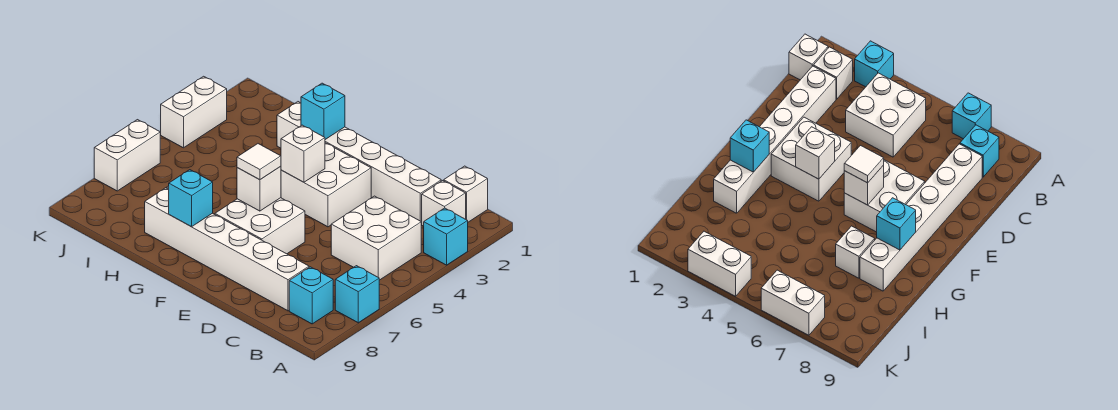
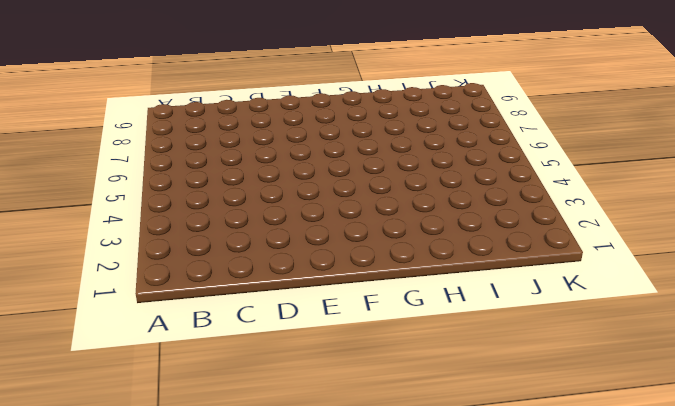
none -> cyan 1x1 brick [424,208,468,265]
none -> cyan 1x1 brick [335,266,379,323]
none -> white 1x1 brick [444,166,488,222]

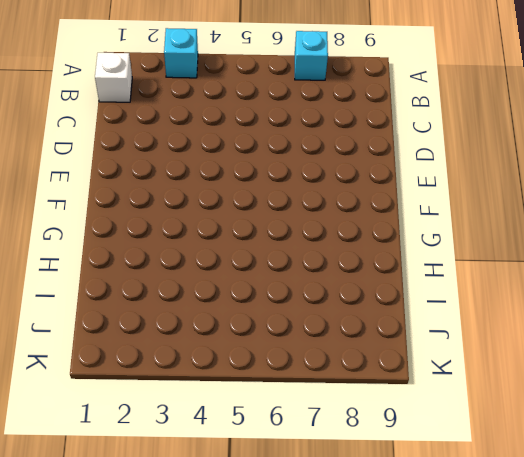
none -> white 1x1 brick [422,181,466,226]
none -> white 2x2 brick [331,196,421,280]
none -> cyan 1x1 brick [289,267,333,324]

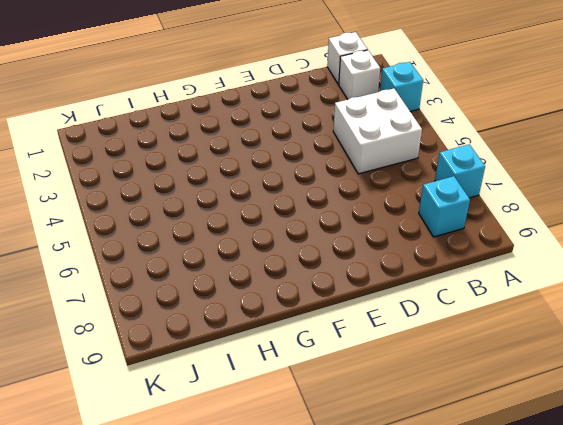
none -> white 1x6 brick [277,102,441,224]
none -> white 1x6 brick [145,188,309,311]
none -> white 2x2 brick [281,143,371,227]

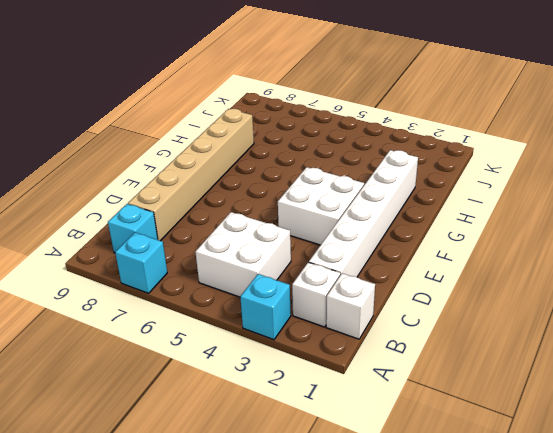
tan 1x6 brick [128,109,254,241] -> white 1x6 brick [145,188,309,311]
none -> white 2x2 brick [215,198,305,254]
none -> white 1x1 brick [836,226,875,278]
none -> white 1x2 brick [160,76,227,148]

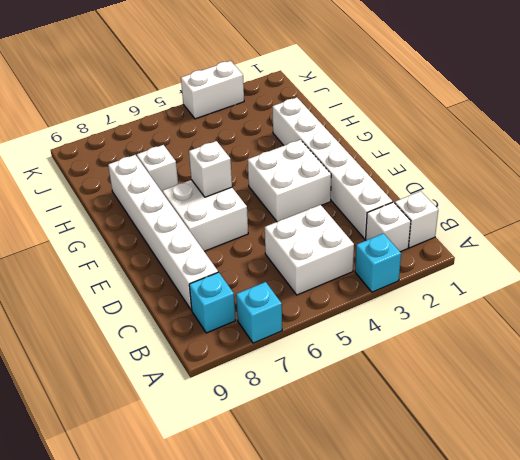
none -> white 1x2 brick [94,120,160,191]
none -> white 1x1 brick [281,125,325,182]
none -> cyan 1x1 brick [301,83,345,140]

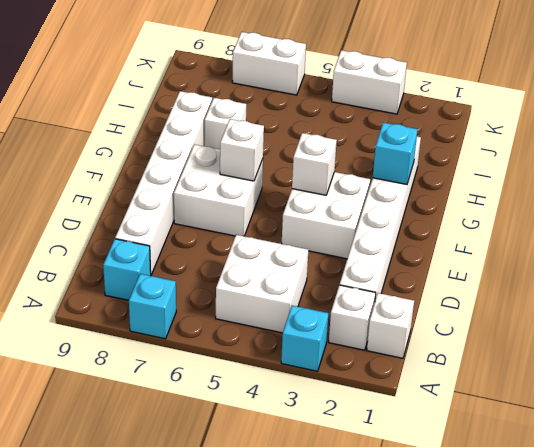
none -> cyan 1x1 brick [169,170,213,227]
none -> white 1x1 tile [237,144,281,180]

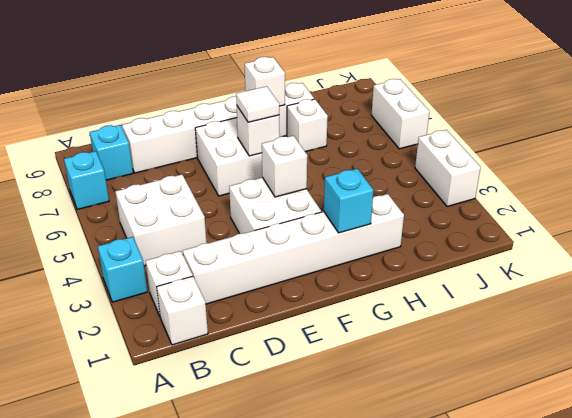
white 1x1 brick [245,57,285,106] -> cyan 1x1 brick [169,170,213,227]

